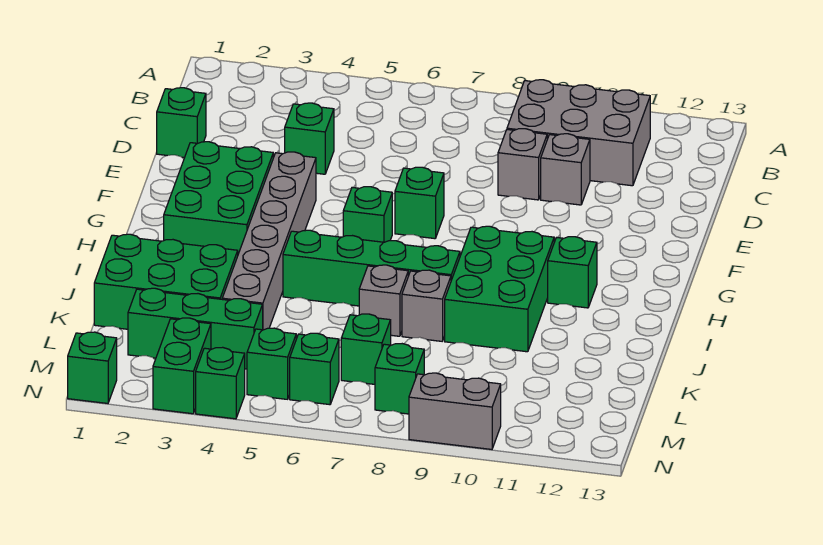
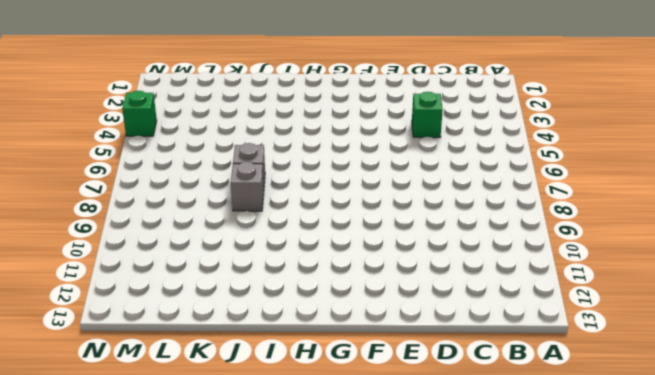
none -> grey 2x3 brick [507,80,650,186]
none -> green 1x1 brick [157,88,206,158]
none -> grey 1x1 brick [498,129,547,200]

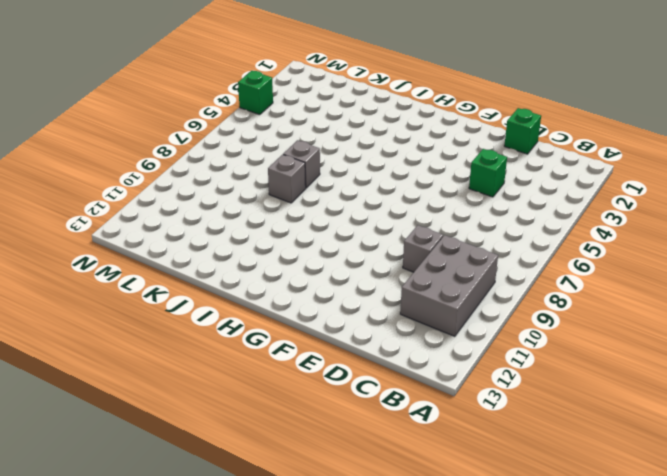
none -> grey 1x1 brick [541,134,590,205]
none -> green 2x3 brick [164,142,273,254]
none -> grey 1x6 brick [222,152,316,330]

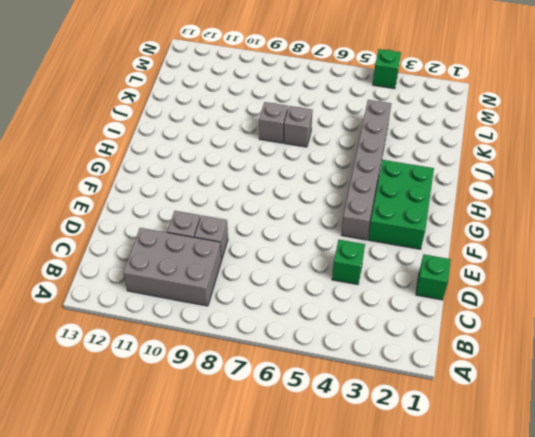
none -> green 1x1 brick [395,167,444,239]
none -> green 1x1 brick [343,187,392,242]
none -> green 2x3 brick [445,226,554,352]

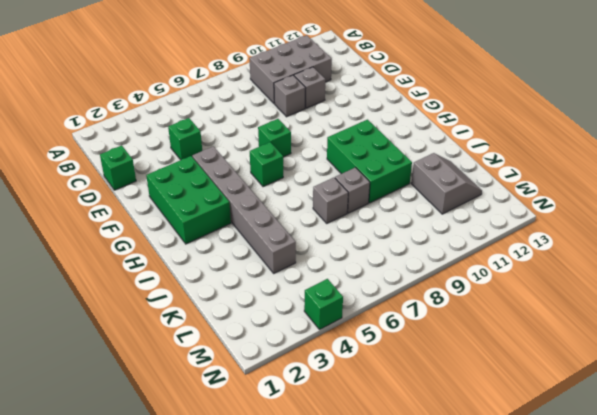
grey 2x2 slope [411,153,482,214] -> none
none -> green 1x1 brick [548,237,597,308]
none -> green 1x4 brick [283,230,460,306]
none -> green 2x3 brick [94,234,238,329]

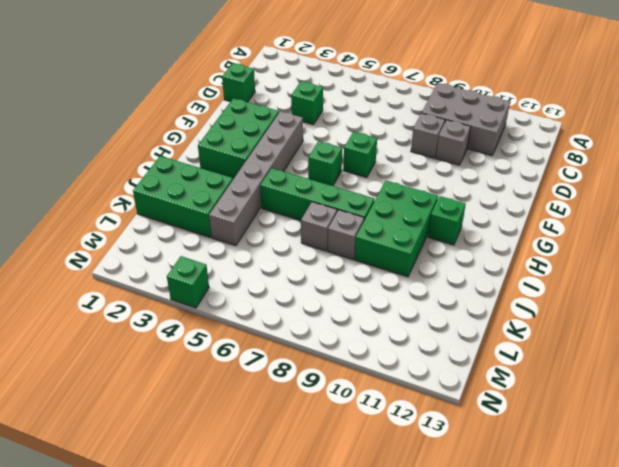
none -> green 1x3 brick [128,288,263,369]
none -> green 1x1 brick [341,314,391,384]
none -> green 1x2 brick [153,318,211,414]

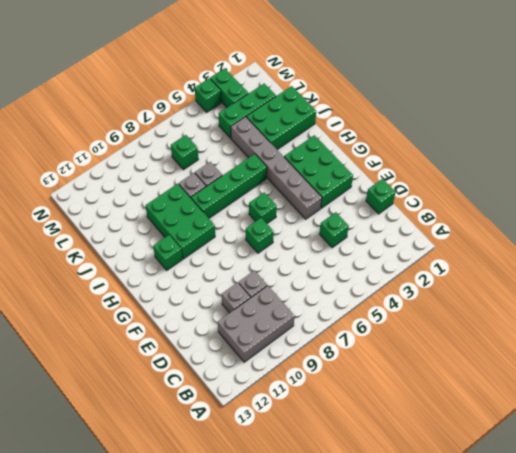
none -> green 1x1 brick [247,328,296,399]
none -> green 1x1 brick [290,333,339,405]
none -> green 1x1 brick [375,344,424,414]

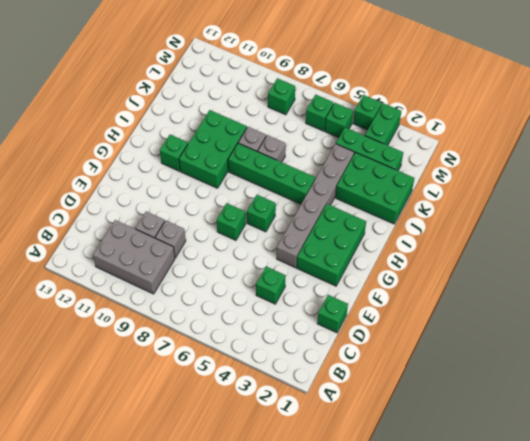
none -> green 1x1 brick [341,314,391,384]
none -> green 1x1 brick [68,332,117,403]
none -> grey 1x2 brick [409,373,501,449]

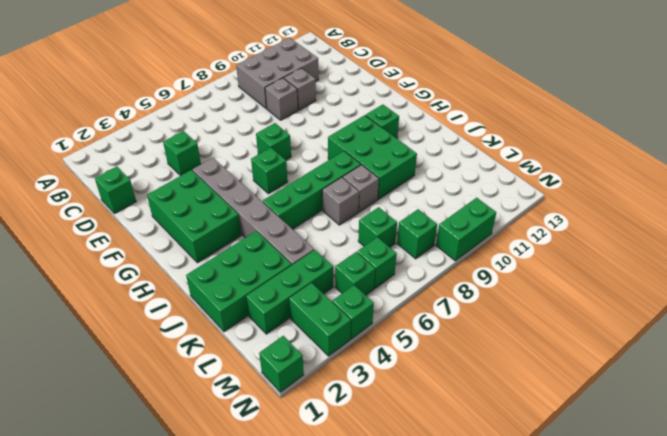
green 1x2 brick [436,198,496,261] -> grey 1x2 brick [409,373,501,449]

